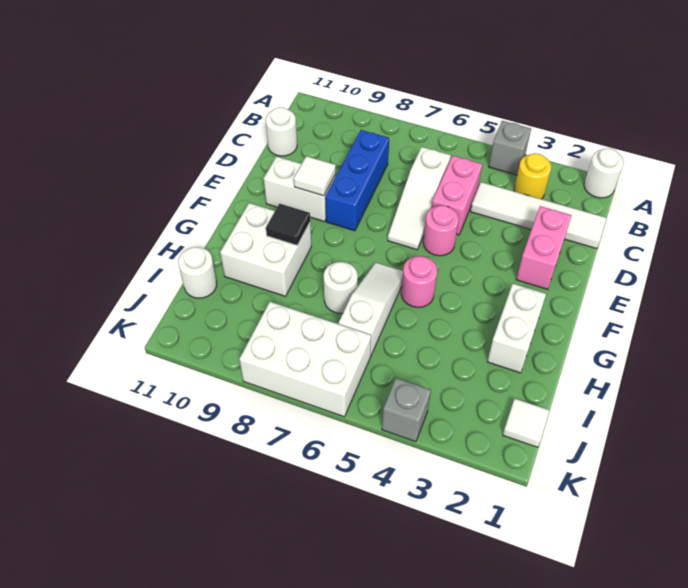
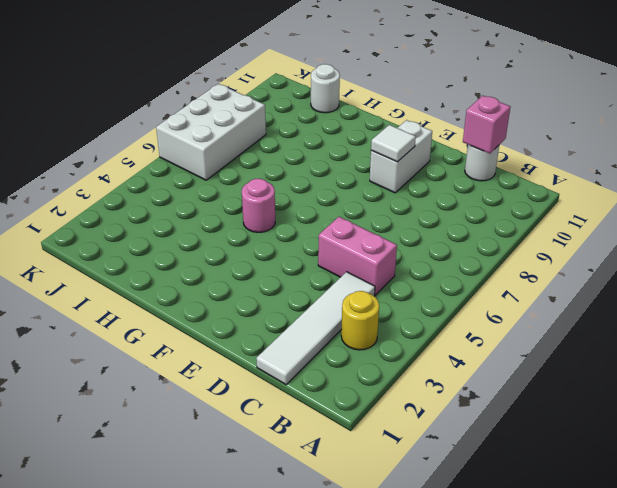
pink 1x1 brick [463,96,510,154] -> none
none -> white 1x1 round brick [584,149,624,198]
none -> grey 1x1 brick [489,121,531,175]
none -> white 1x3 slope [388,147,451,250]

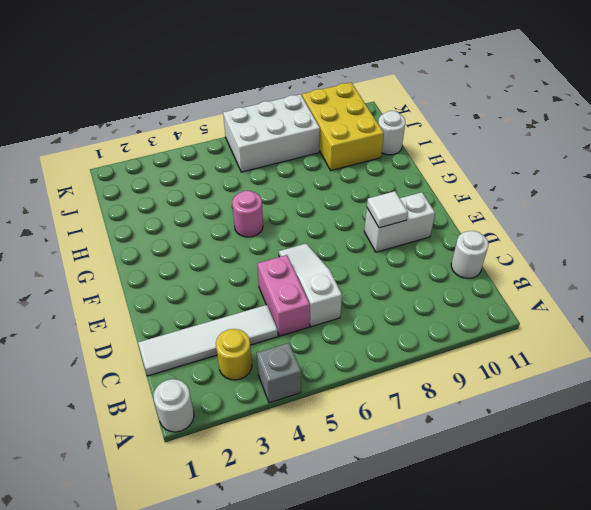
yellow 2x3 brick [302,83,384,170] -> none
none -> blue 1x3 brick [325,130,389,231]
none -> pink 1x2 brick [516,206,572,289]
none -> pink 1x1 round brick [423,206,459,256]

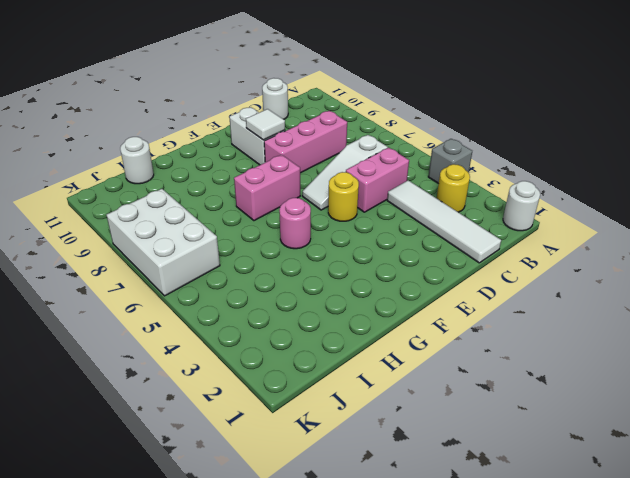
pink 1x3 brick [264,111,347,173] -> blue 1x3 brick [325,130,389,231]
yellow 1x1 round brick [328,172,359,221] -> pink 1x1 round brick [423,206,459,256]
pink 1x2 brick [234,155,300,221] -> pink 1x2 brick moved to [516,206,572,289]
none -> white 1x2 brick [487,284,546,373]
none -> white 1x3 slope [339,263,403,356]
none -> white 2x2 brick [220,203,311,296]

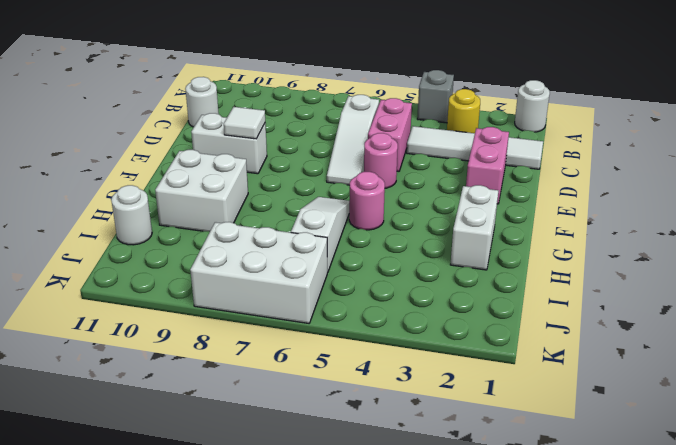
none -> blue 1x3 brick [325,130,389,231]
none -> white 1x1 round brick [324,262,358,313]
none -> white 1x1 tile [503,399,550,447]

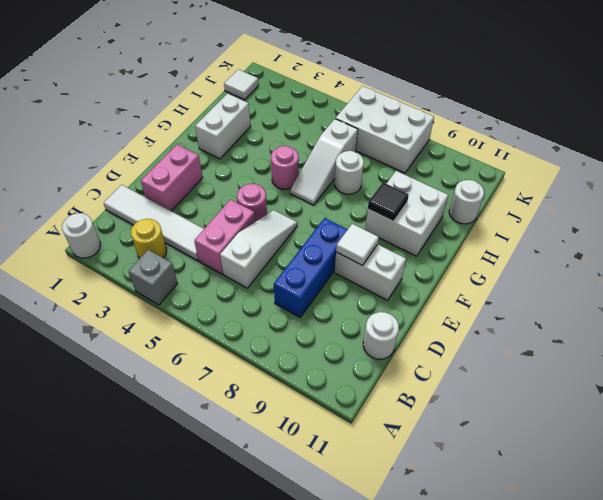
none -> grey 1x1 brick [382,378,431,442]

